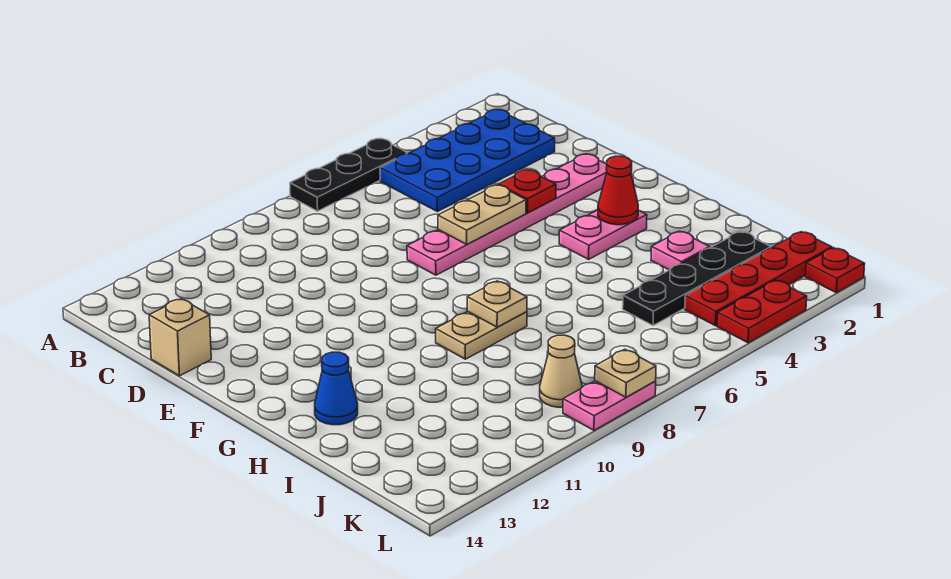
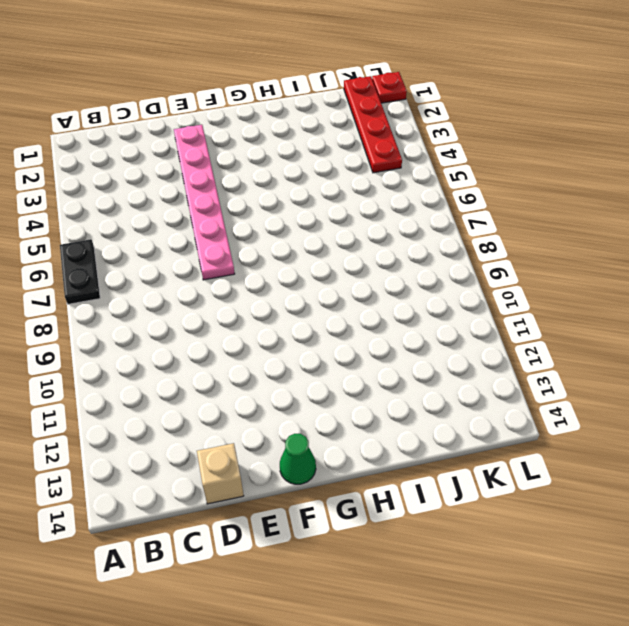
black 1x2 plate [60,239,100,304] -> black 1x3 plate [290,139,407,211]
green 1x1 cone [280,434,316,484] -> none
none -> blue 2x4 plate [380,109,555,212]
none -> pink 1x2 plate [559,210,647,259]
none -> tan 1x2 plate [436,311,527,359]

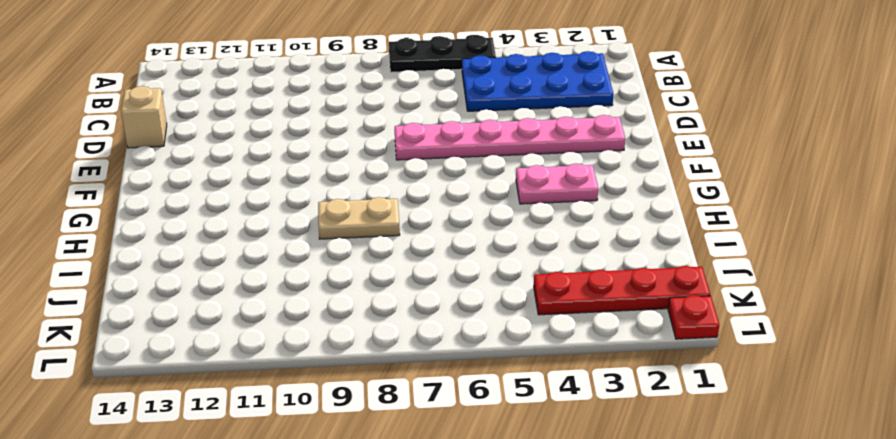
none -> blue 1x1 cone [315,352,358,425]
none -> pink 1x1 plate [651,231,710,270]
none -> black 1x4 plate [623,231,771,326]

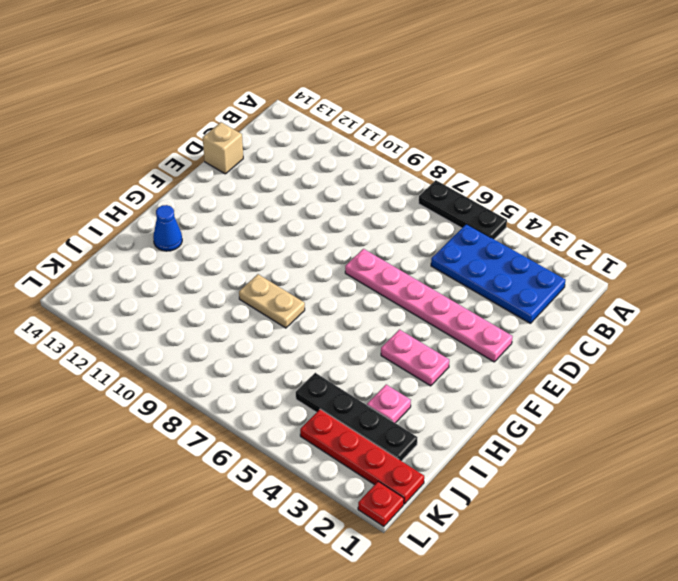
none -> tan 1x1 cone [540,335,582,407]
none -> red 1x2 plate [717,280,807,343]
none -> pink 1x2 plate [563,381,656,430]

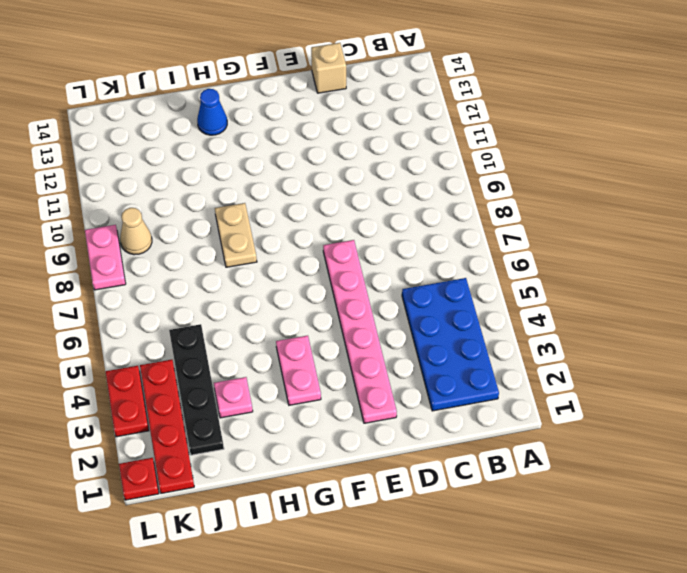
none -> black 1x3 plate [290,139,407,211]
none -> red 1x1 plate [499,170,556,213]
none -> tan 1x2 plate [438,185,526,244]

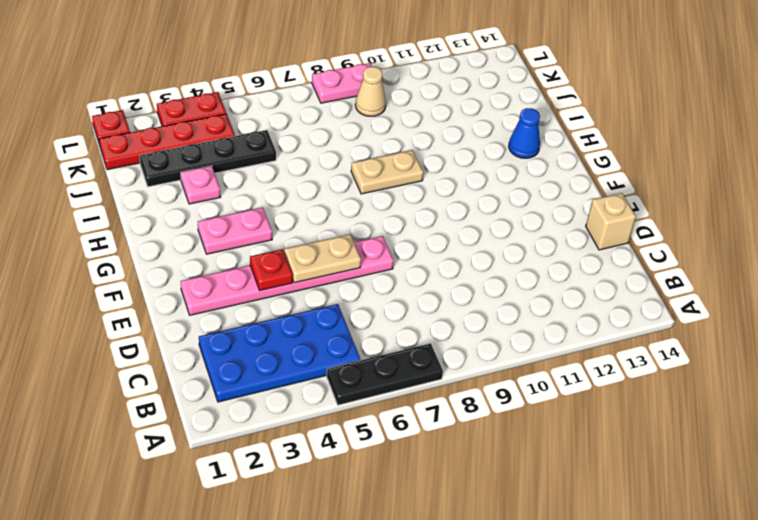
none -> red 1x1 cone [598,156,638,225]
none -> tan 1x1 plate [467,281,527,327]
none -> tan 1x1 plate [595,349,656,397]

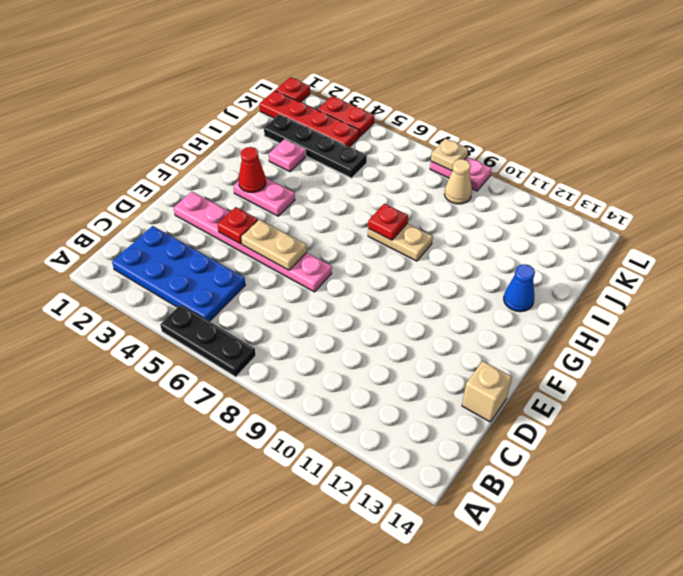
red 1x1 plate [368,204,408,240] -> tan 1x1 plate [467,281,527,327]

